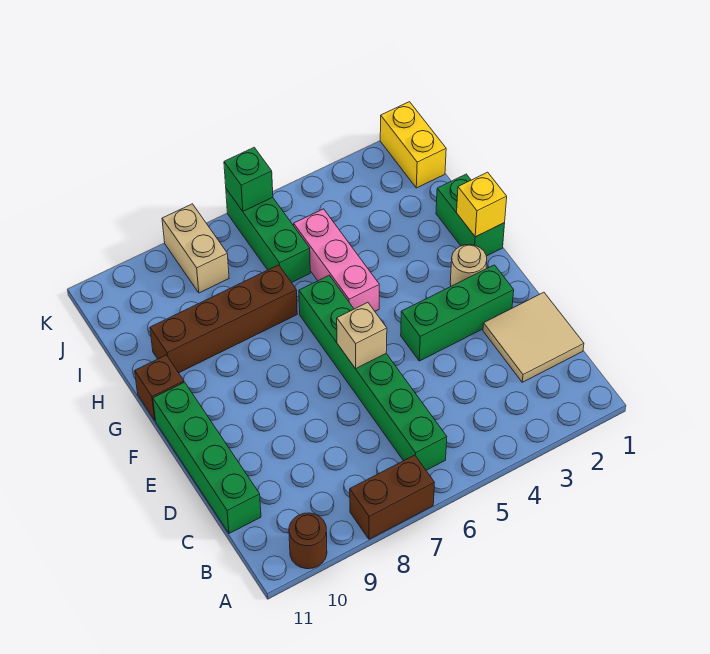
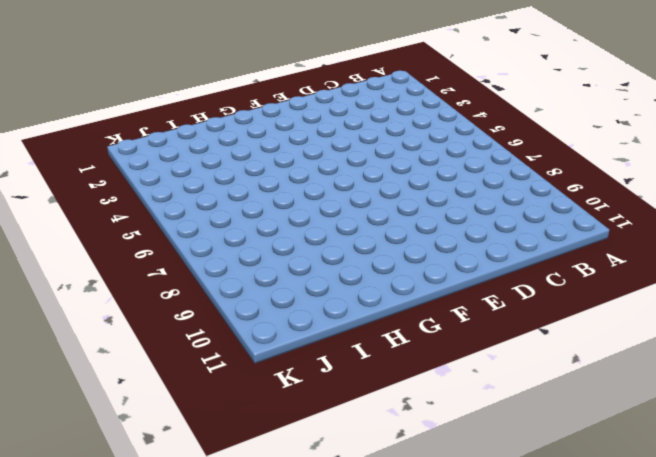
none -> brown 1x2 brick [350,455,434,539]
none -> brown 1x1 round brick [289,513,327,569]
none -> green 1x6 brick [299,275,447,470]

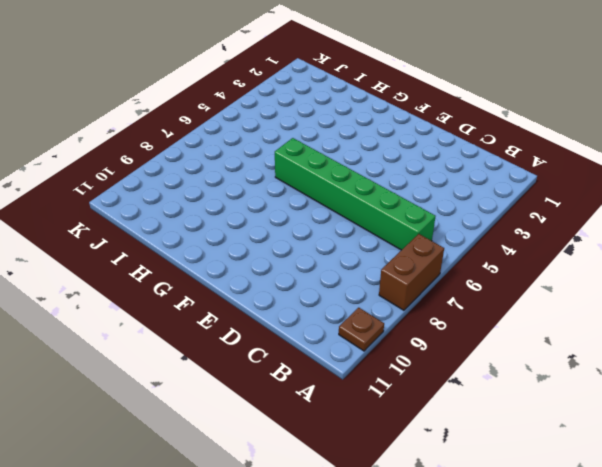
brown 1x1 plate [339,308,384,351] -> brown 1x1 round brick [289,513,327,569]
none -> tan 2x2 tile [483,292,584,382]
none -> green 1x4 brick [153,382,261,533]
none -> green 1x3 brick [401,265,514,361]

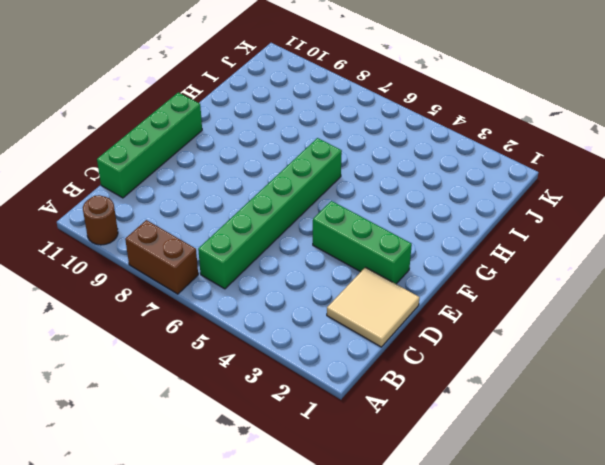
none -> tan 1x1 round brick [450,244,487,286]
none -> green 1x2 brick [436,174,505,256]
none -> pink 1x3 brick [294,209,379,311]

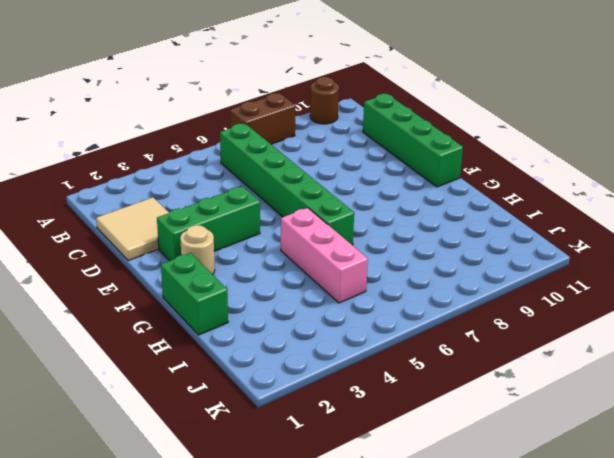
none -> brown 1x1 brick [135,355,184,420]
none -> brown 1x4 brick [150,265,297,373]
none -> green 1x3 brick [226,189,310,283]

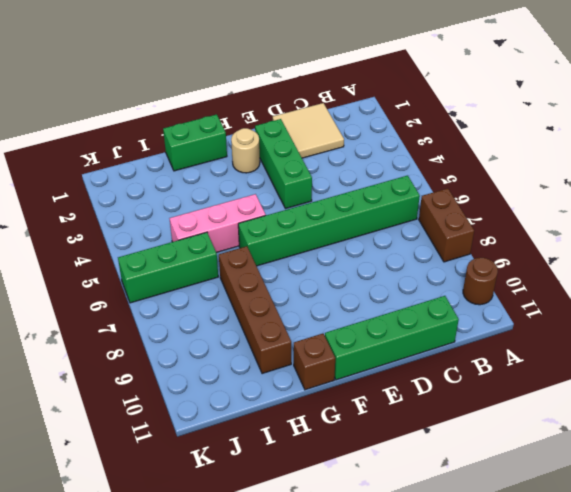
none -> yellow 1x2 brick [380,102,446,188]
none -> tan 1x2 brick [162,204,229,293]
none -> tan 1x1 brick [337,303,387,369]

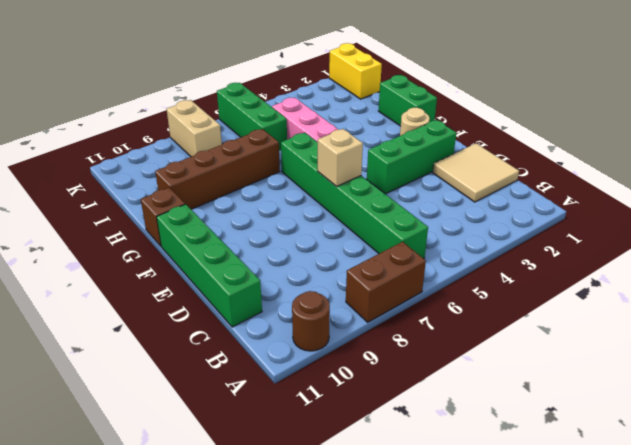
none -> yellow 1x1 brick [457,172,507,237]
none -> green 1x1 brick [224,147,273,211]

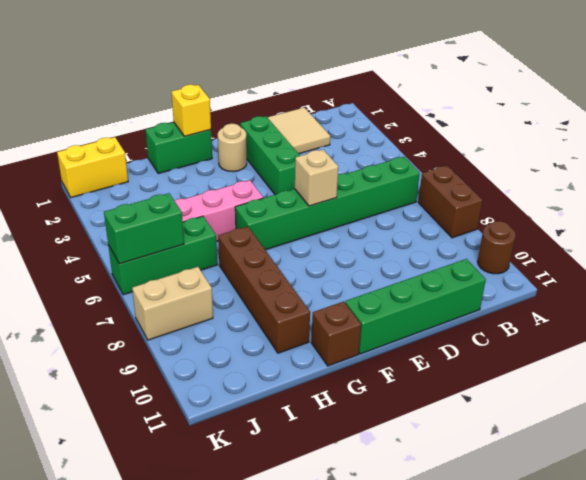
green 1x2 brick [104,193,184,264] -> green 1x1 brick [224,147,273,211]

